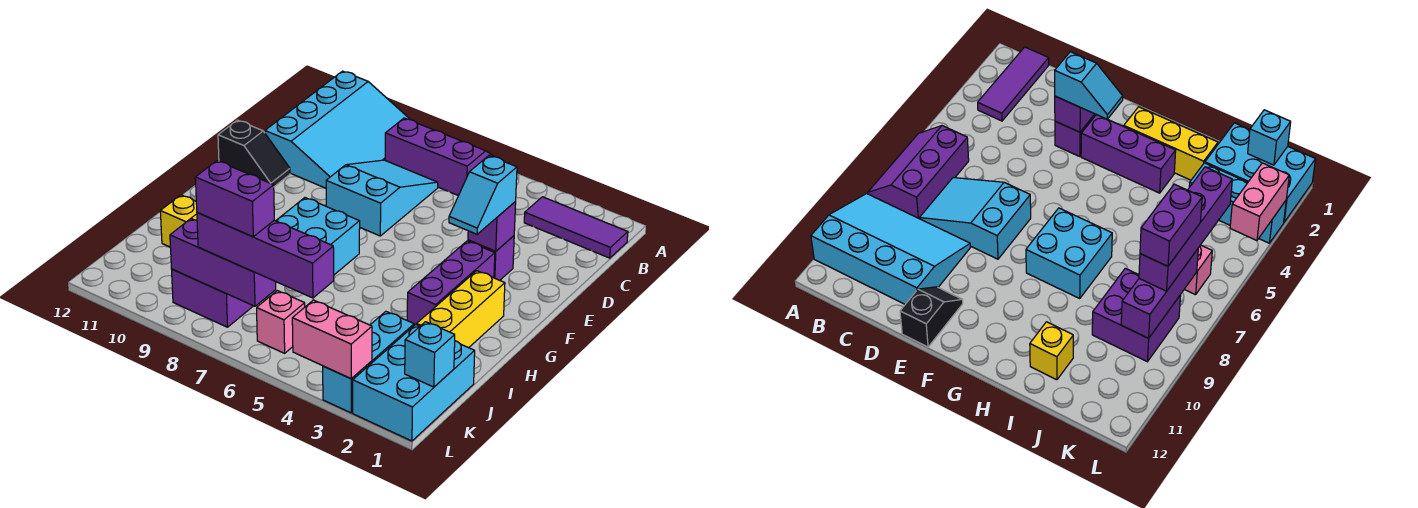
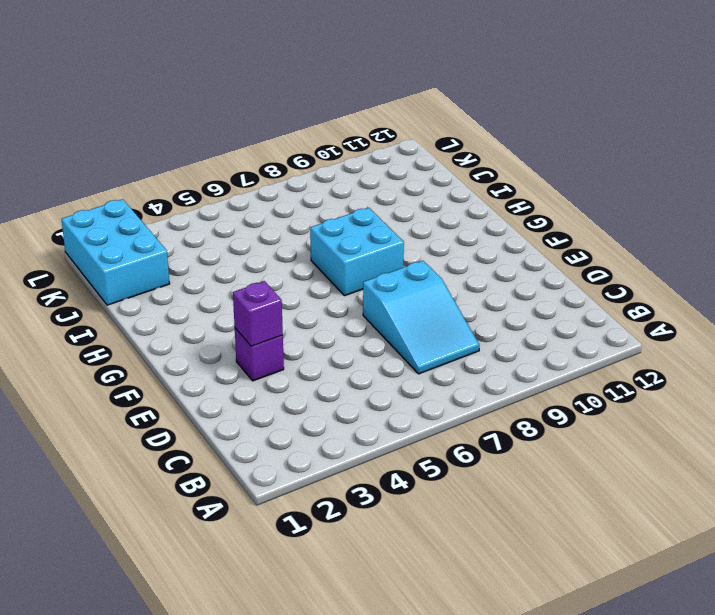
none -> purple 2x3 slope [385,118,494,196]
none -> cyan 3x4 slope [265,71,410,188]
none -> purple 1x3 tile [524,197,628,258]

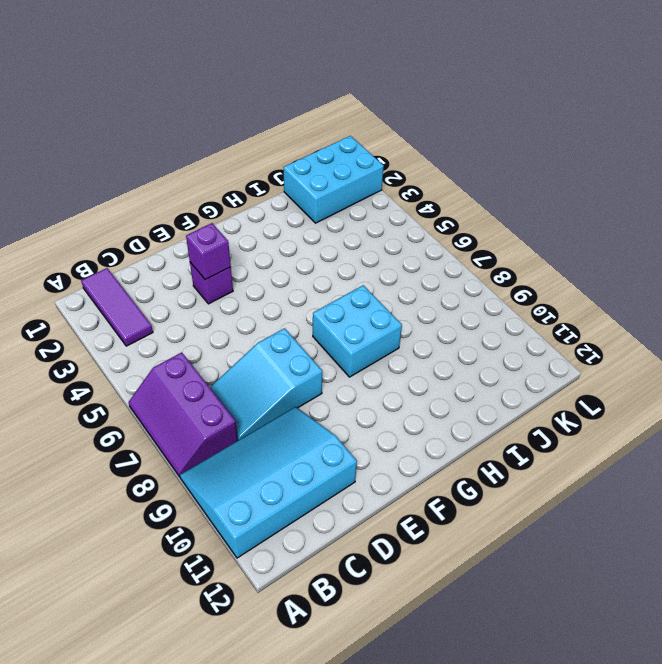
none -> black 1x2 slope [218,120,290,187]
none -> purple 1x3 brick [407,241,495,325]
none -> yellow 1x3 brick [417,271,505,348]

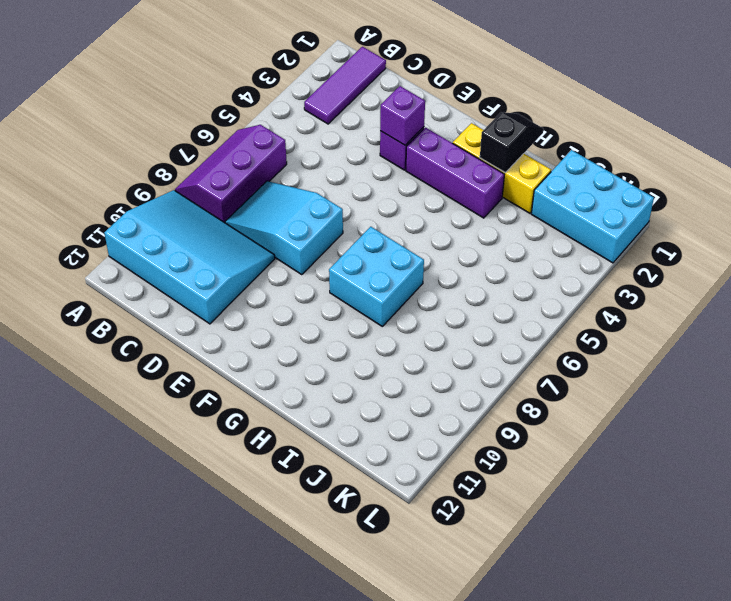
black 1x2 slope [480,112,543,173] -> black 1x2 slope moved to [218,120,290,187]
none -> yellow 1x1 brick [160,195,197,247]
none -> cyan 1x3 brick [323,312,414,413]
none -> purple 2x2 brick [172,269,253,327]

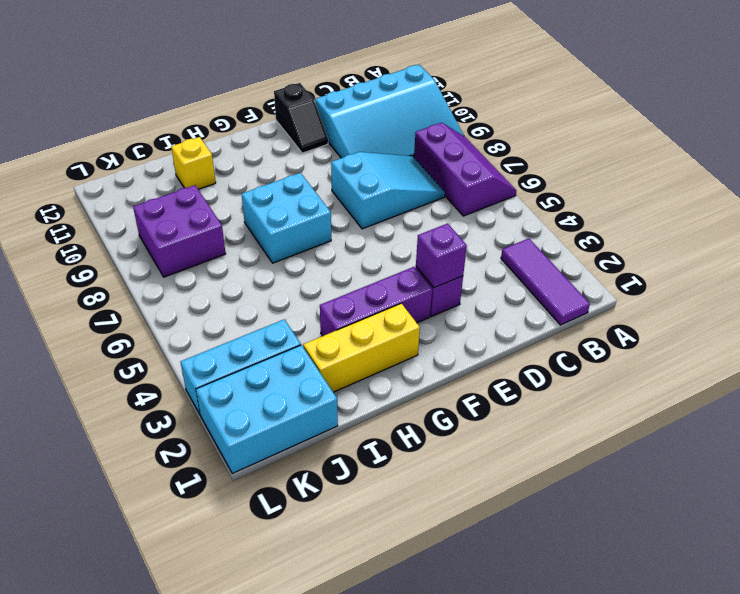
none -> pink 1x1 brick [257,291,305,353]
none -> cyan 1x1 brick [405,322,455,387]
none -> purple 1x3 brick [170,219,276,306]

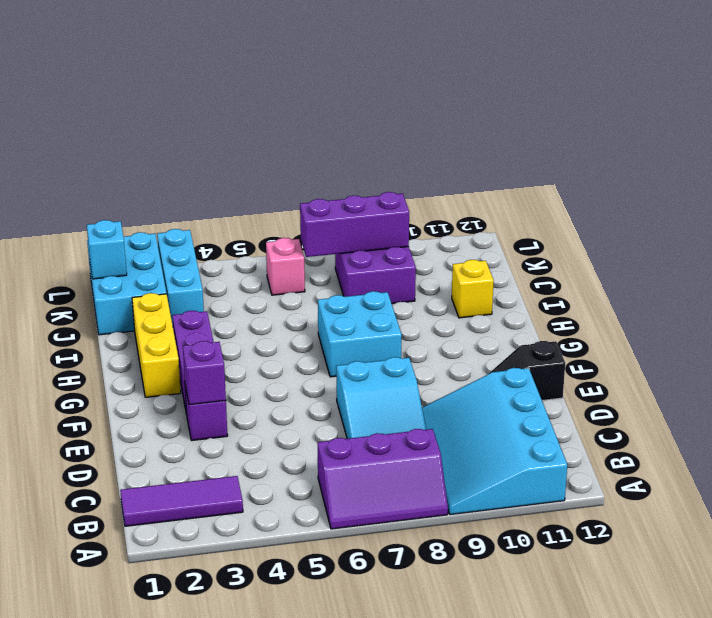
none -> pink 1x2 brick [292,300,372,379]
none -> cyan 1x2 slope [449,156,517,234]
none -> purple 1x4 brick [197,213,334,298]

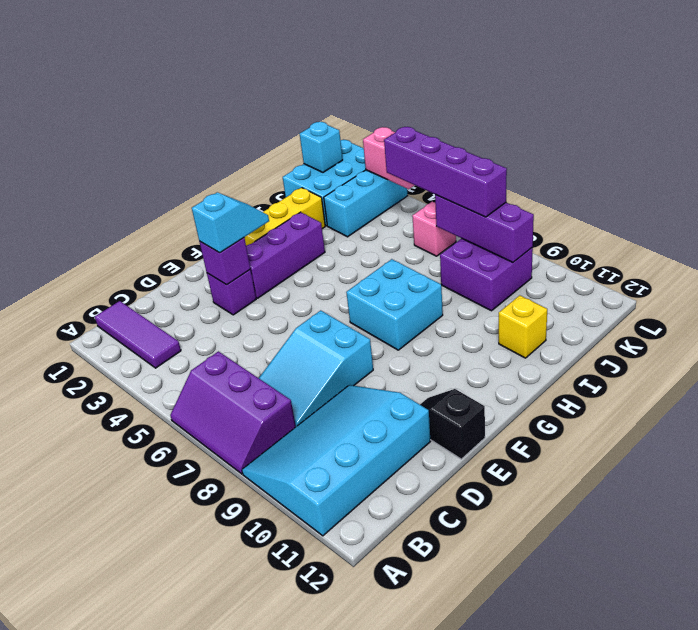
none -> purple 1x2 brick [195,161,274,237]

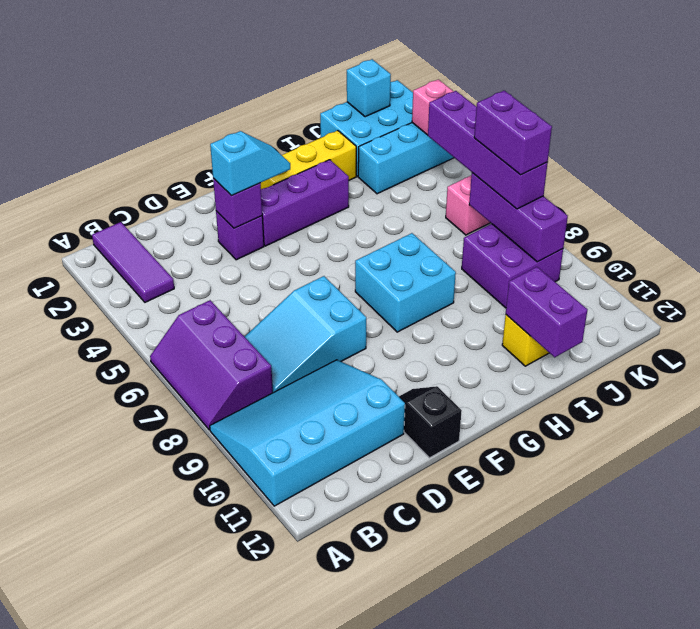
purple 1x2 brick [506,267,587,358] -> none

